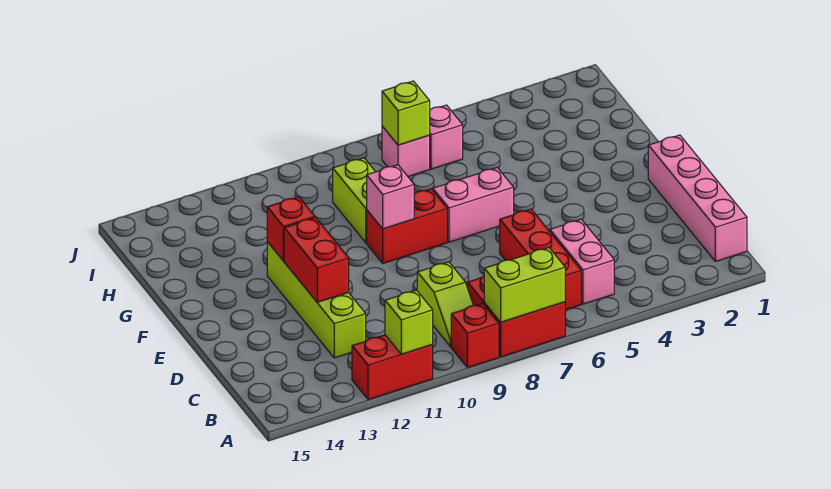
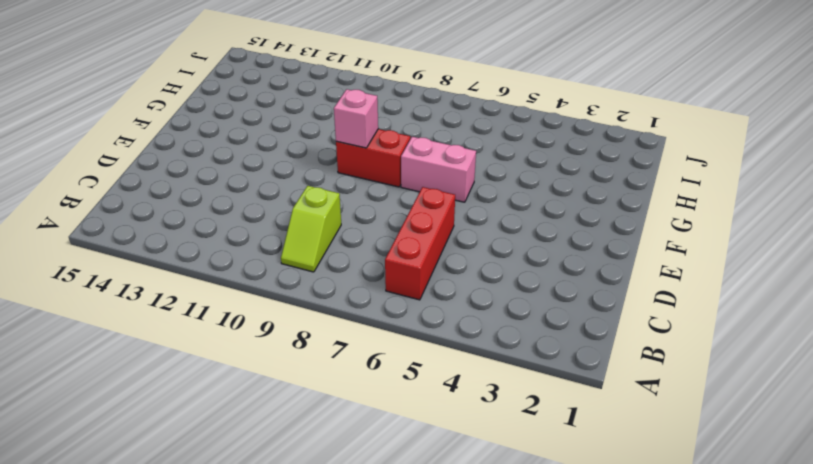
none -> red 2x2 brick [467,276,565,357]
none -> red 1x1 brick [451,304,499,368]
none -> red 1x2 brick [352,335,433,400]

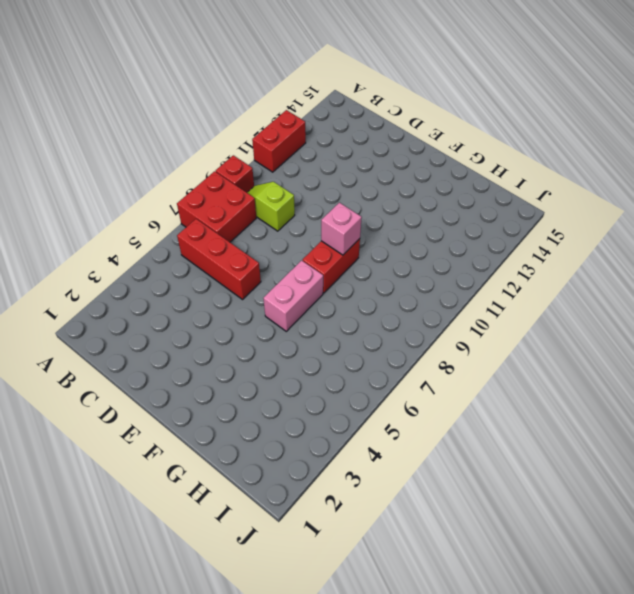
none -> pink 1x4 brick [648,135,747,262]
none -> pink 1x2 brick [550,219,614,304]
none -> lime 1x4 brick [267,242,366,358]

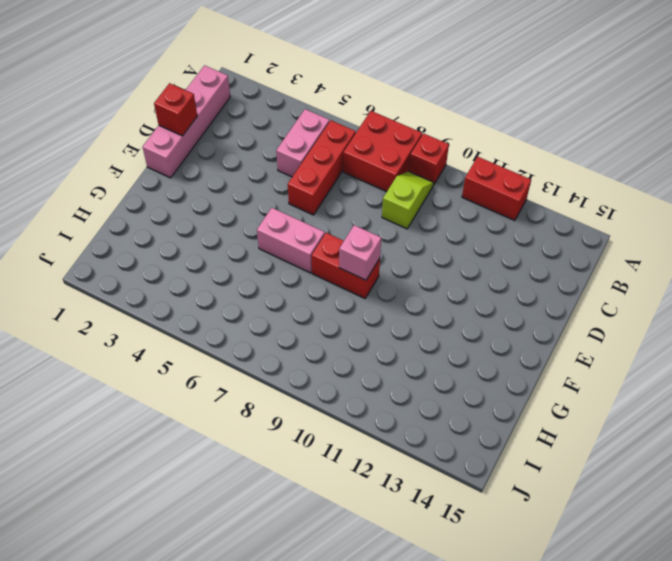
red 1x1 brick [154,83,197,136] -> red 1x1 brick moved to [267,197,315,261]
none -> lime 1x4 brick [267,242,366,358]
none -> lime 1x2 brick [333,158,375,243]
none -> pink 1x1 brick [429,105,463,169]

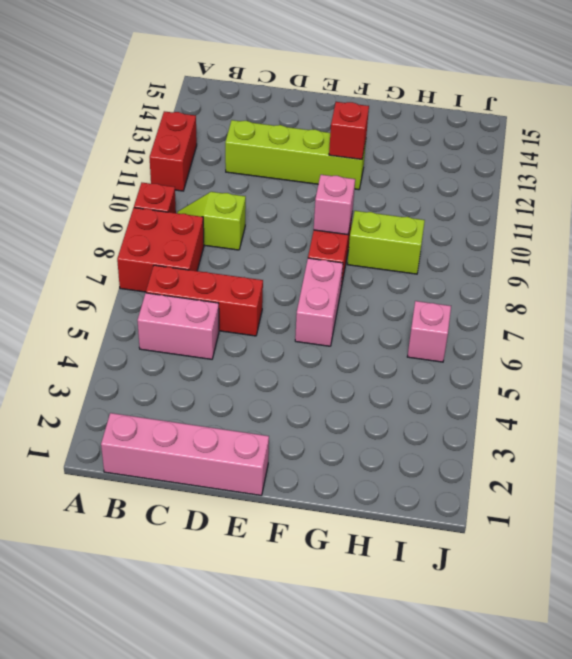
none -> pink 1x1 brick [382,126,430,177]
none -> lime 1x2 brick [484,248,565,322]
none -> lime 1x1 brick [385,290,433,354]

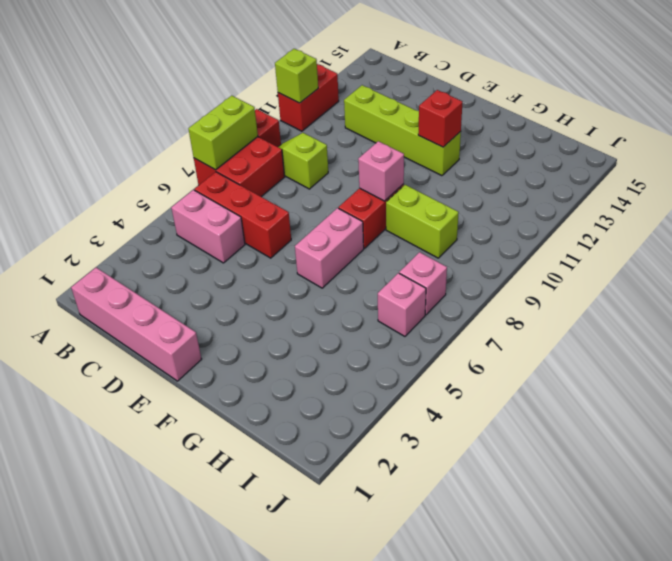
none -> red 1x2 brick [284,218,349,302]
none -> lime 1x1 brick [382,81,430,145]

